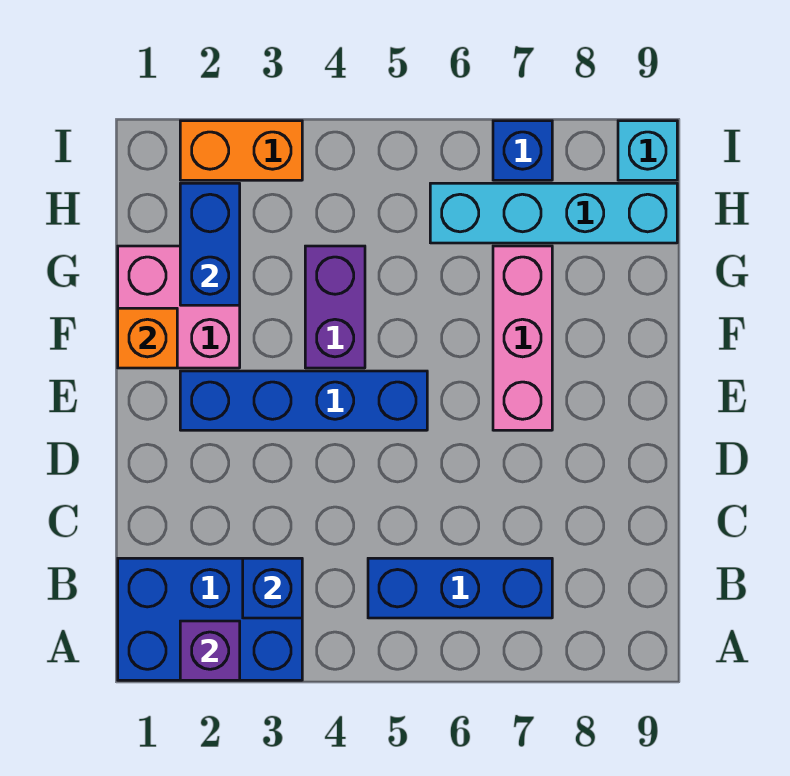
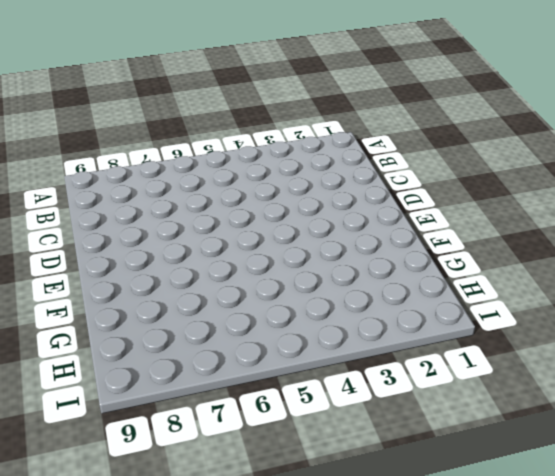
none -> blue 2x3 brick [118,558,302,680]
none -> blue 1x3 brick [368,558,552,618]
none -> blue 1x4 brick [180,371,427,430]

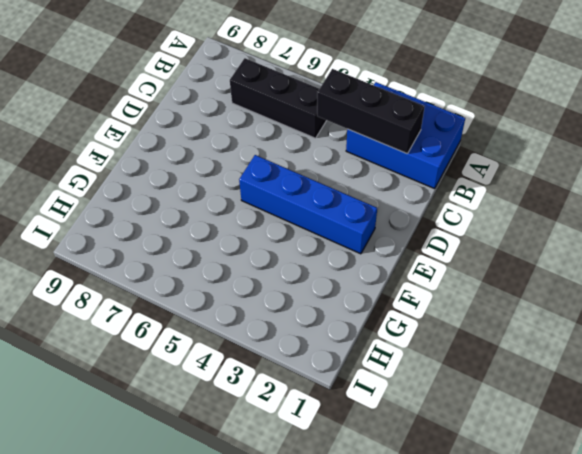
black 1x3 brick [317,69,425,154] -> blue 1x1 brick [243,558,302,618]
black 1x3 brick [230,58,327,138] -> blue 1x3 brick [368,558,552,618]
none -> pink 1x3 brick [493,246,552,430]
none -> pink 2x2 brick [118,246,240,368]
none -> purple 1x2 brick [305,246,365,368]

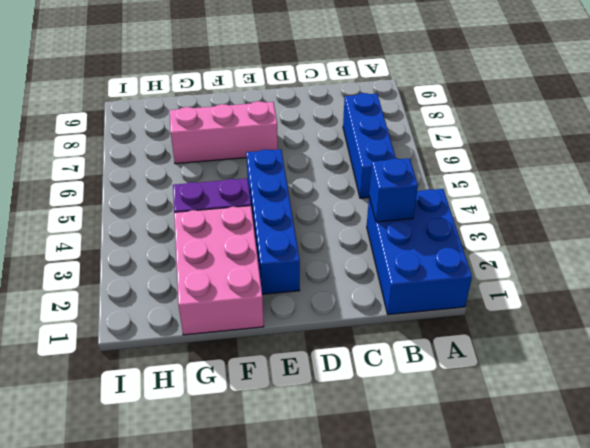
pink 2x3 brick [174,206,264,335] -> pink 2x2 brick [118,246,240,368]
none -> cyan 1x4 brick [430,183,677,243]
none -> orange 1x2 brick [180,121,302,180]
none -> blue 1x1 brick [493,121,552,180]

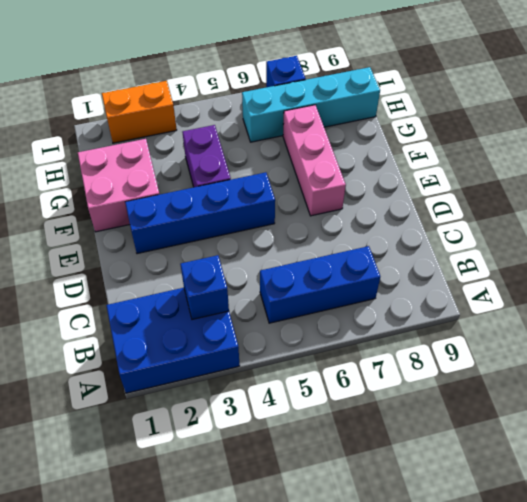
none -> cyan 1x1 brick [618,121,677,180]
none -> purple 1x1 brick [180,621,240,680]
none -> orange 1x1 brick [118,308,177,368]

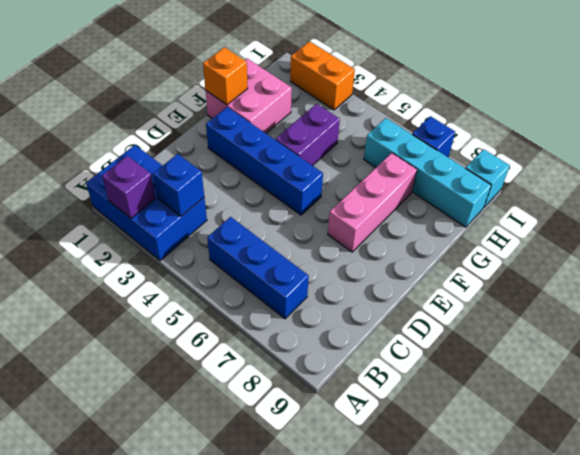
none -> blue 1x2 brick [180,183,240,305]

